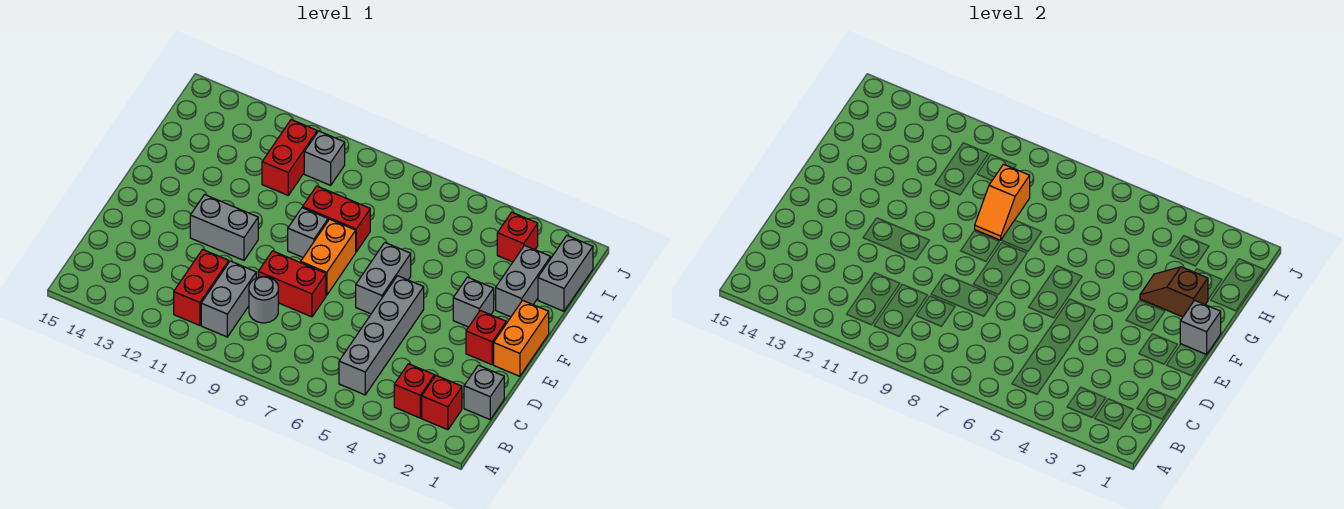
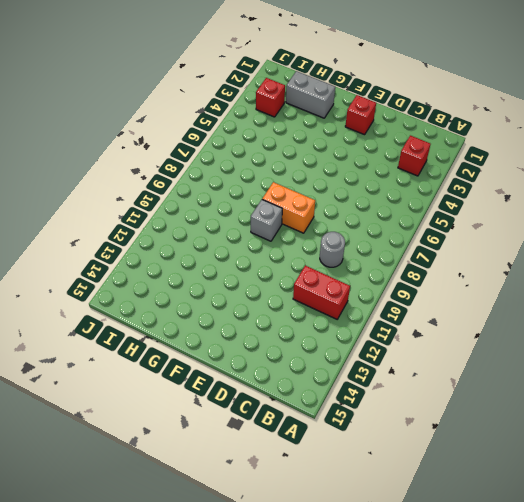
none -> red 1x1 brick [422,376,462,430]
none -> grey 1x4 brick [339,276,424,395]
none -> grey 1x2 brick [201,261,256,337]

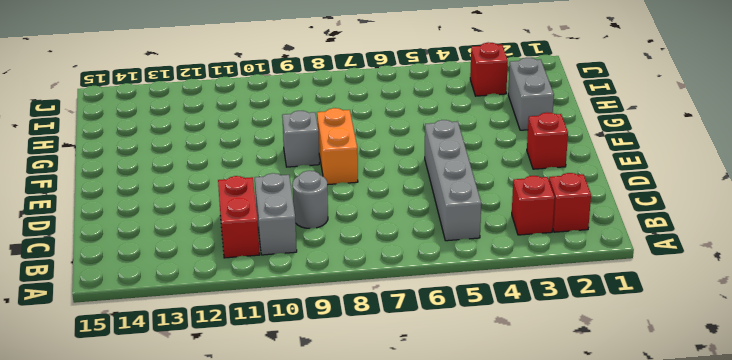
none -> grey 1x1 brick [464,365,504,419]
none -> red 1x2 brick [258,251,326,317]
none -> orange 1x2 brick [494,300,549,376]

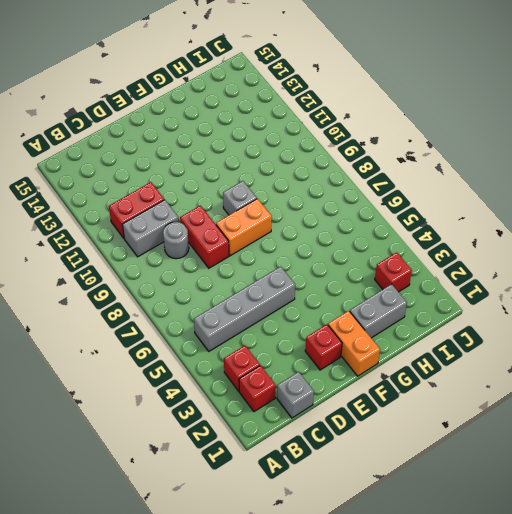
orange 1x2 brick [328,311,380,376] -> orange 1x2 brick turned to [494,300,549,376]
none -> grey 1x2 brick [356,243,411,314]
none -> grey 1x2 brick [190,195,258,260]
none -> grey 1x1 brick [453,277,494,327]

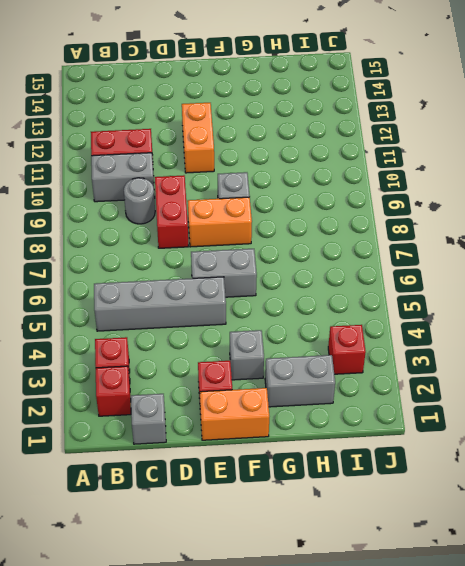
orange 1x2 brick [182,103,214,173] -> grey 1x2 brick [190,195,258,260]
none -> red 1x2 brick [303,186,370,252]
none -> grey 1x2 brick [538,236,593,311]
none -> red 1x2 brick [262,120,317,195]

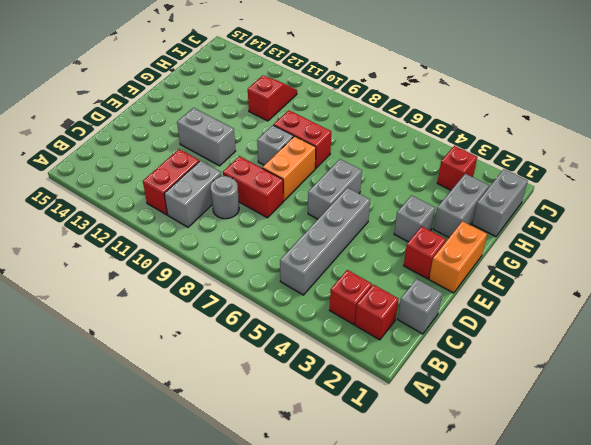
red 1x2 slope [248,76,297,121] -> red 1x2 brick [262,120,317,195]
none -> grey 1x1 brick [304,131,345,185]
none -> grey 1x1 brick [1180,300,1221,355]
none -> brown 1x2 slope [1140,267,1208,317]

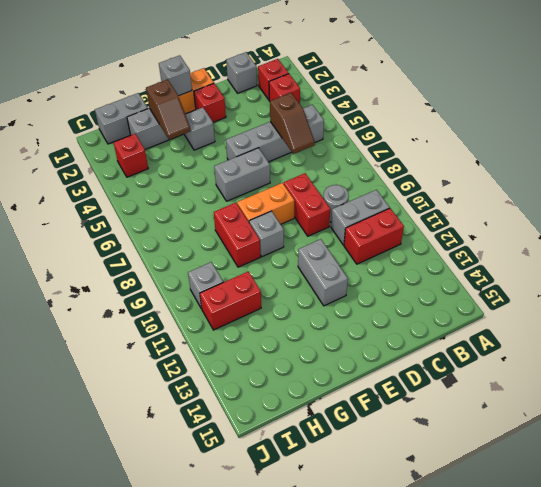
brown 1x2 slope [270,93,315,154] -> none
none -> orange 1x2 slope [975,164,1030,240]

